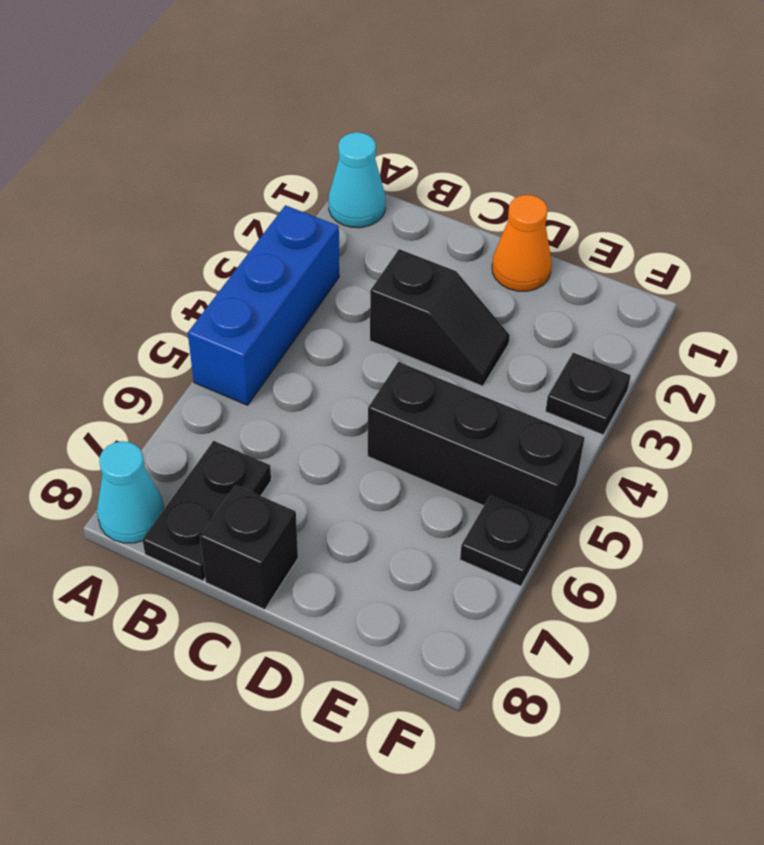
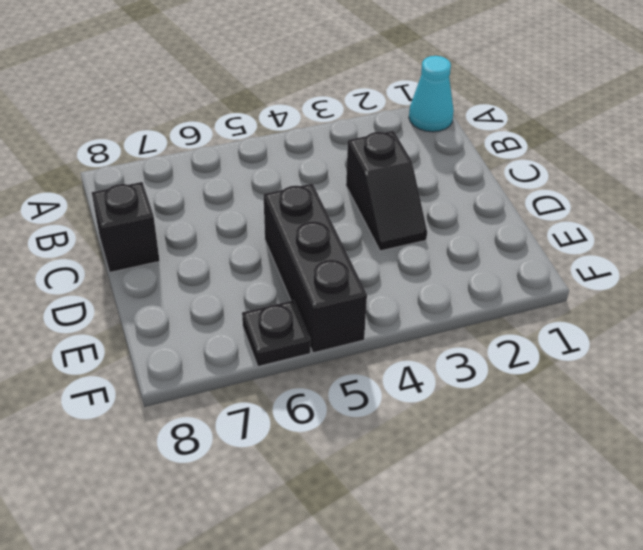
none -> blue 1x3 brick [188,205,339,405]
none -> cyan 1x1 cone [97,441,164,543]

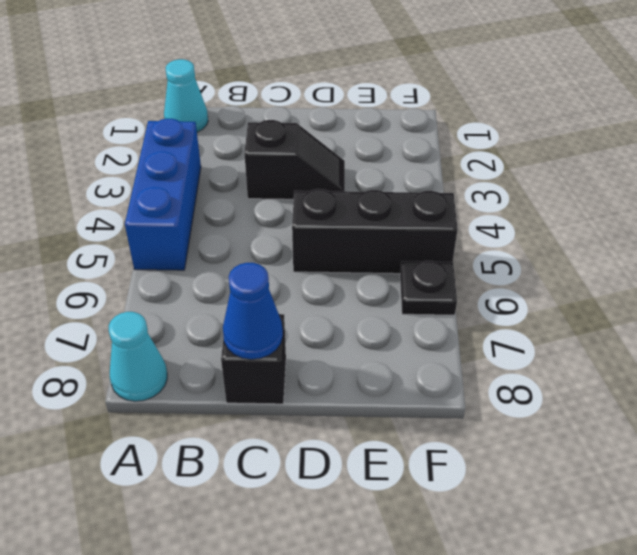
blue 1x1 cone [223,263,283,359] -> none
none -> black 1x2 plate [143,441,271,581]
none -> orange 1x1 cone [492,195,552,291]

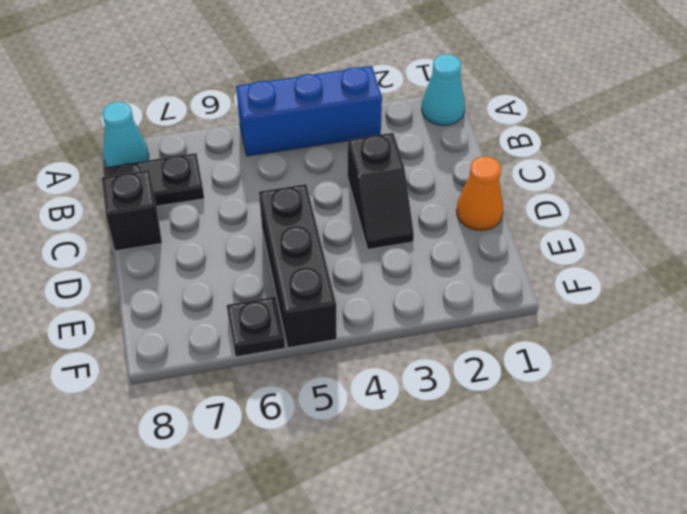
none -> black 1x1 plate [546,353,631,435]

